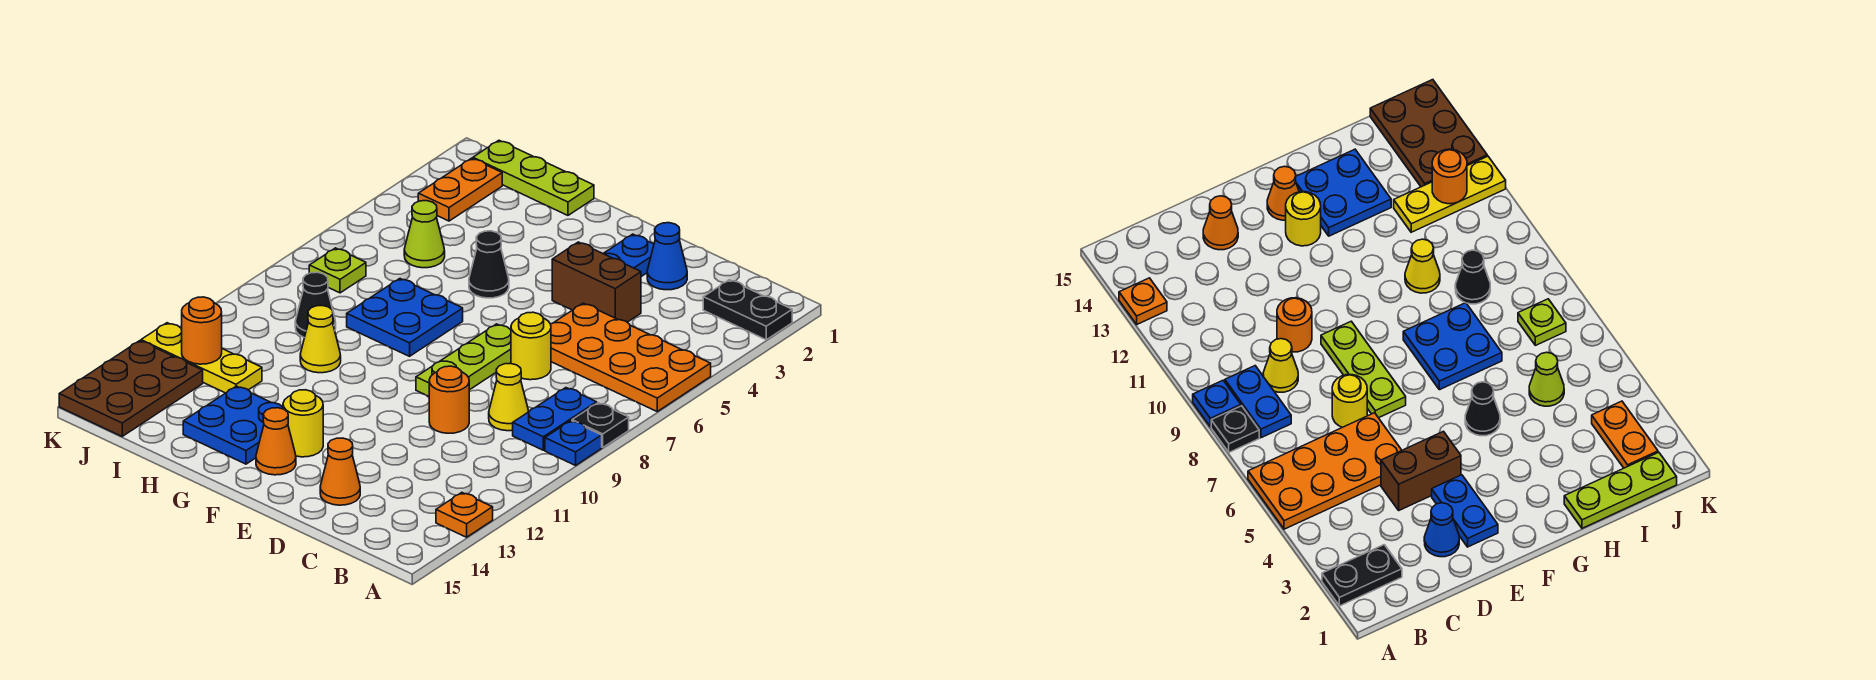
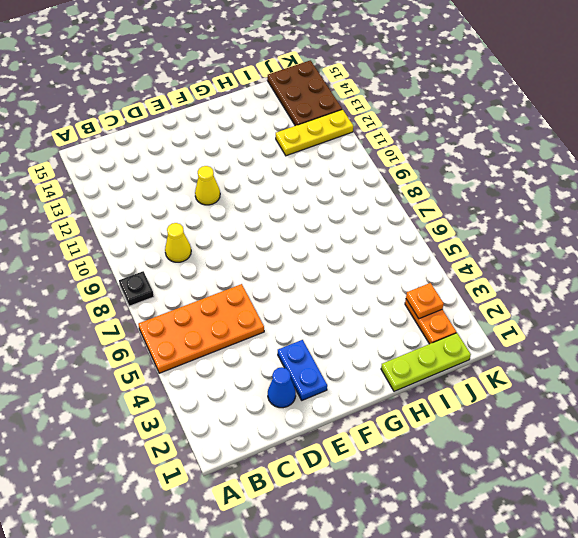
yellow 1x1 cone [195,166,220,205] -> yellow 1x1 cone moved to [300,306,341,373]
orange 1x1 plate [406,283,444,319] -> orange 1x1 plate moved to [436,493,493,537]
none -> black 1x2 plate [703,280,792,340]
none -> blue 1x1 plate [545,421,602,465]
none -> blue 1x2 plate [513,388,597,450]

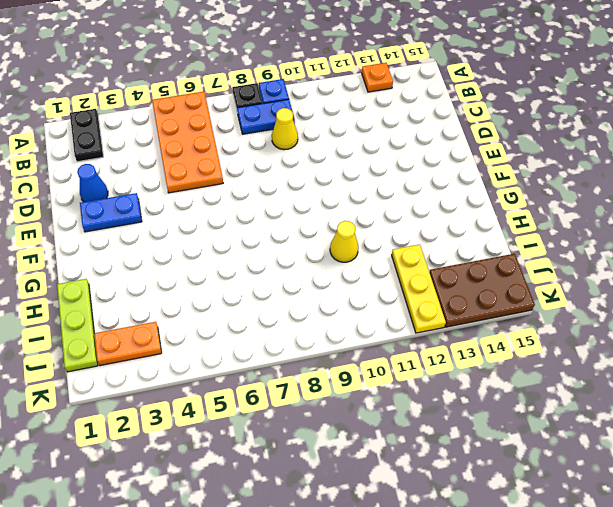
none -> brown 1x2 brick [552,242,641,322]
none -> yellow 1x1 round brick [511,312,551,380]
none -> orange 1x1 round brick [429,366,469,433]

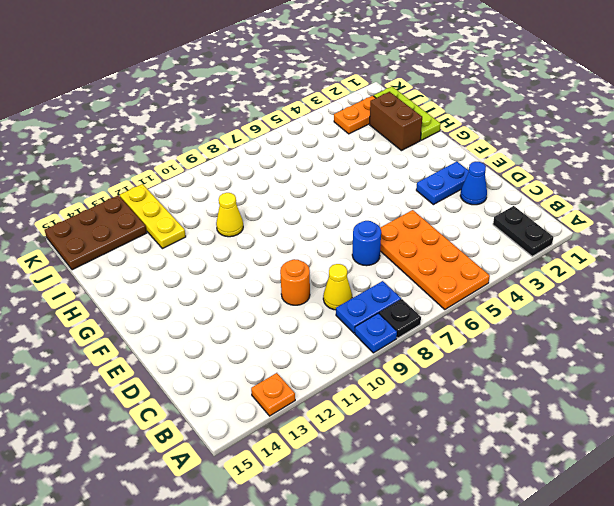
blue 1x1 round brick [352,221,381,266] -> yellow 1x1 round brick [511,312,551,380]
brown 1x2 brick [370,92,422,151] -> brown 1x2 brick moved to [552,242,641,322]
none -> orange 1x1 cone [320,438,360,505]
none -> lime 1x3 plate [416,324,511,396]
none -> yellow 1x1 round brick [283,390,323,457]

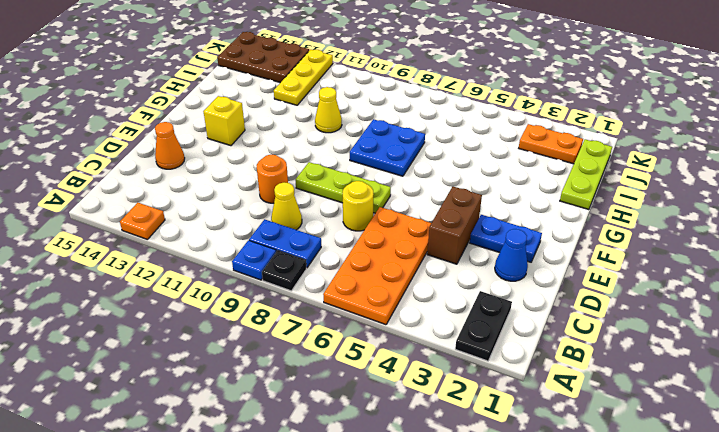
yellow 1x1 brick [203,96,245,146] -> yellow 1x1 round brick [283,390,323,457]
none -> orange 1x1 cone [256,408,296,475]
none -> black 1x1 cone [469,231,509,298]
none -> blue 2x2 plate [183,386,283,464]

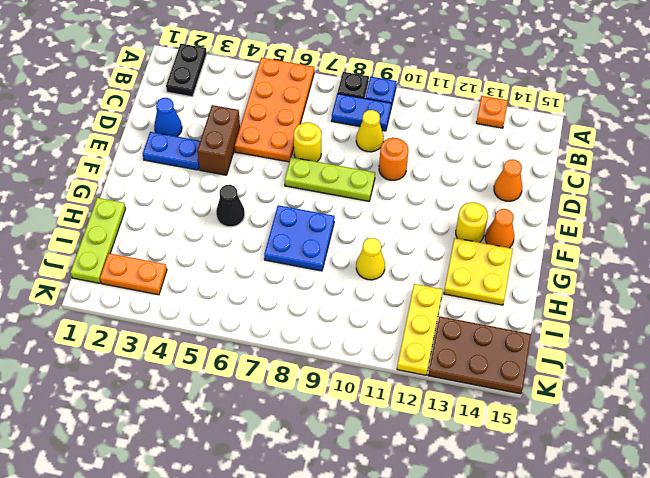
yellow 2x2 plate [444,238,513,305] -> blue 2x2 plate [183,386,283,464]
none -> lime 1x1 cone [404,201,445,268]
none -> black 1x1 cone [295,272,336,338]
none -> lime 1x1 plate [309,248,366,293]

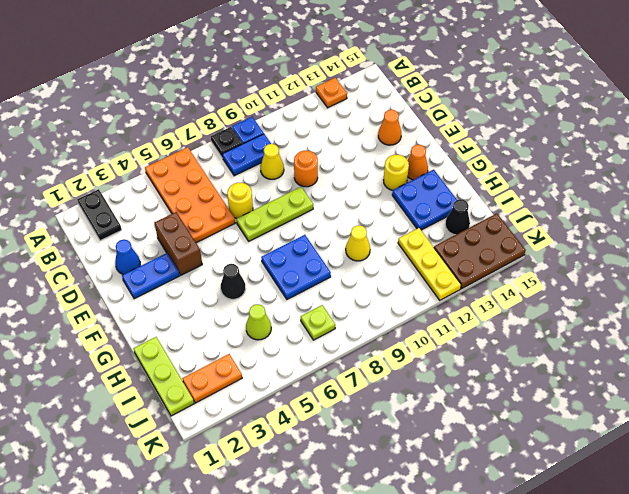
black 1x1 cone [445,199,470,235] -> black 1x1 cone moved to [295,272,336,338]
none -> orange 1x1 round brick [181,297,222,364]

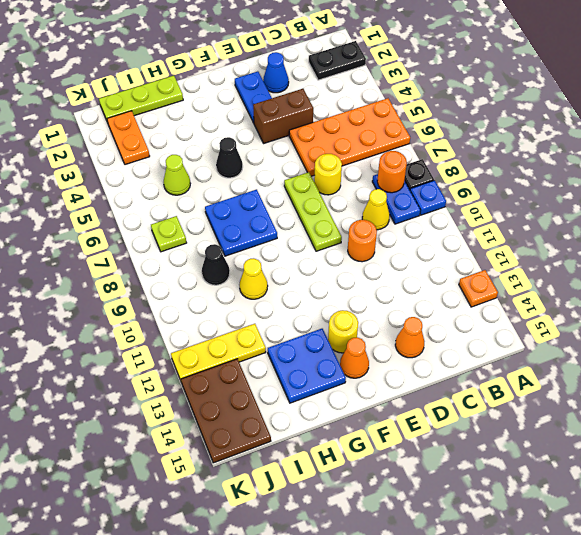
orange 1x1 round brick [377,151,407,193] -> orange 1x1 round brick moved to [181,297,222,364]

